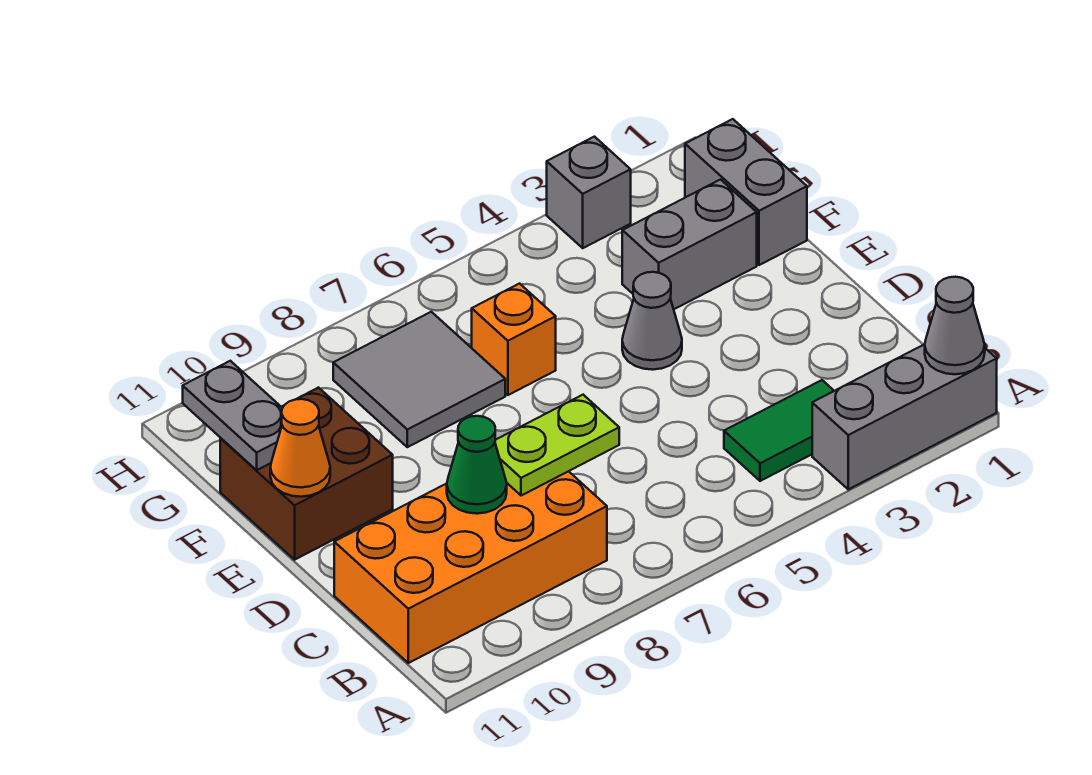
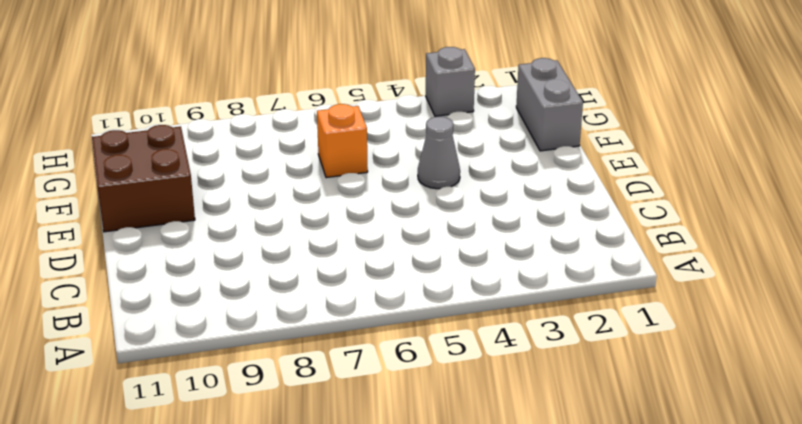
none -> grey 1x3 brick [812,344,997,489]
none -> green 1x2 tile [724,380,834,481]
none -> orange 2x4 brick [334,471,607,663]

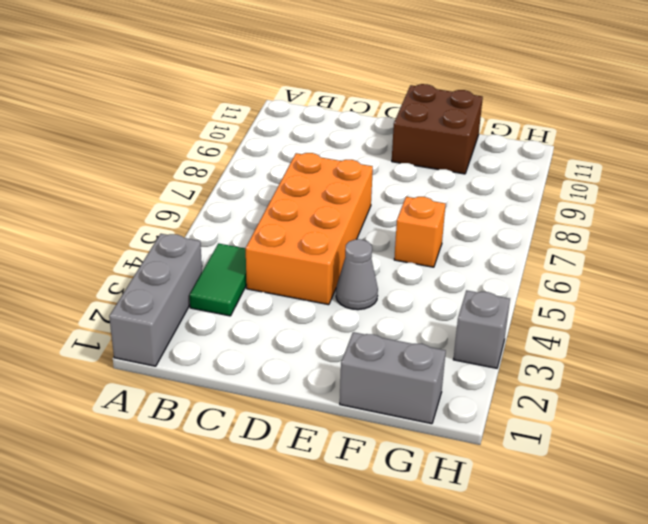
orange 2x4 brick [246,153,373,305] -> orange 2x4 brick moved to [334,471,607,663]
none -> grey 1x2 brick [622,180,757,309]
none -> grey 2x2 tile [333,312,505,447]
none -> grey 1x1 cone [925,277,985,374]

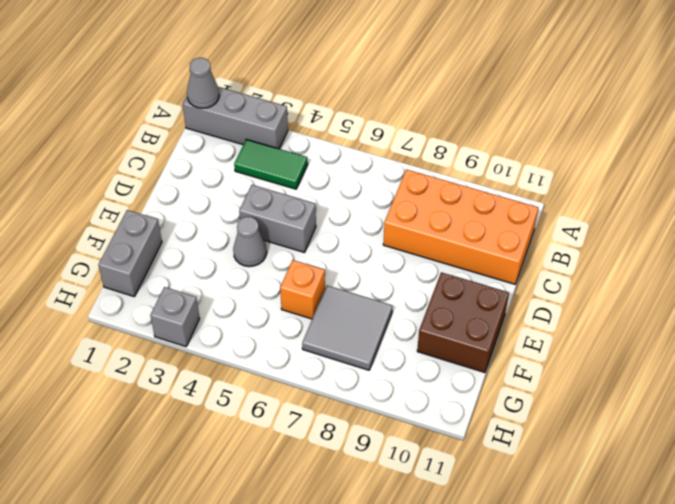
grey 1x2 brick [239,185,316,253] -> grey 1x2 brick moved to [622,180,757,309]
none -> lime 1x2 plate [495,395,619,496]
none -> green 1x1 cone [447,416,507,514]
none -> orange 1x1 cone [270,399,330,497]

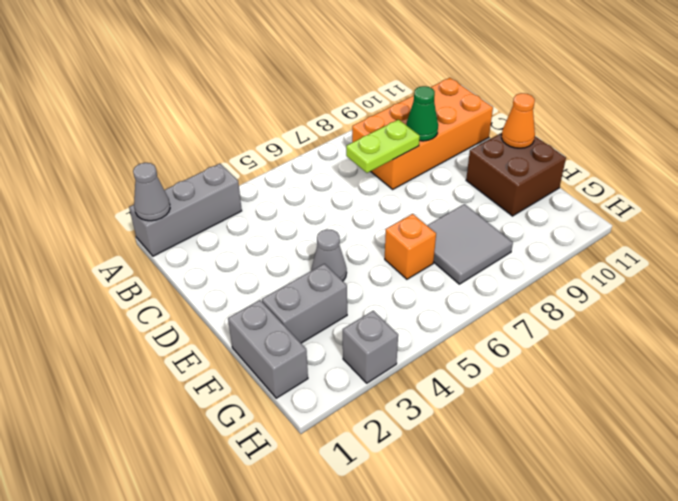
none -> green 1x2 tile [724,380,834,481]
none -> grey 1x2 plate [183,361,282,470]

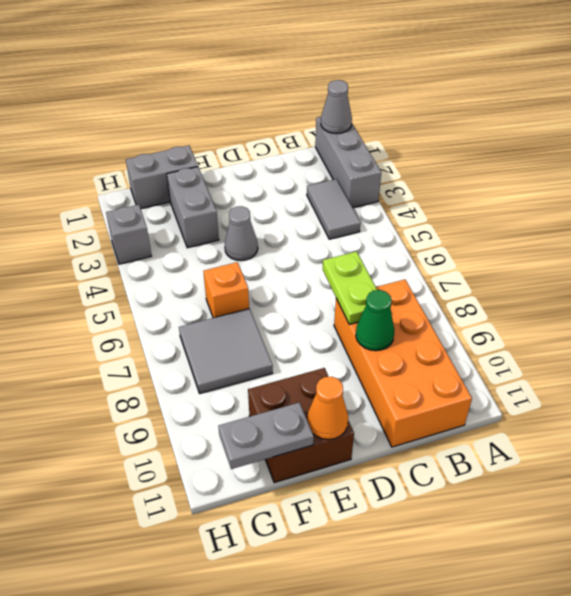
grey 1x2 tile [307,179,360,239] -> green 1x2 tile [724,380,834,481]

